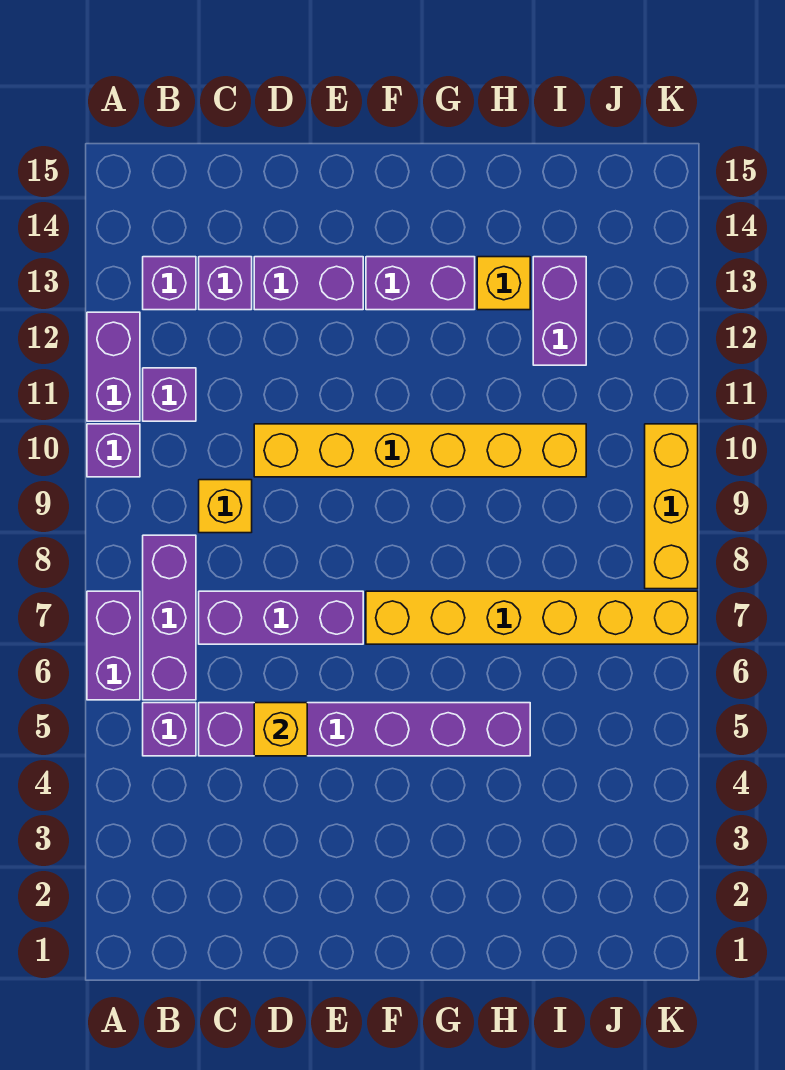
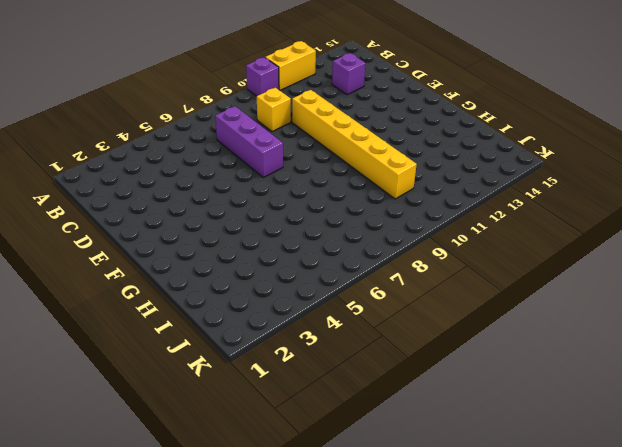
yellow 1x2 brick [265,41,316,90] -> purple 1x2 brick [87,312,140,421]
none -> purple 1x2 brick [87,591,140,700]
none -> purple 1x1 brick [143,703,196,756]
none -> purple 1x3 brick [143,535,196,700]

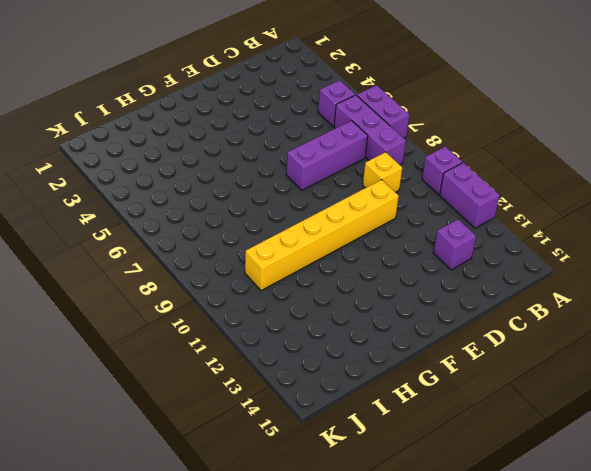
none -> purple 1x1 brick [143,368,196,421]
none -> purple 1x1 brick [143,257,196,310]
none -> purple 1x6 brick [199,703,530,756]

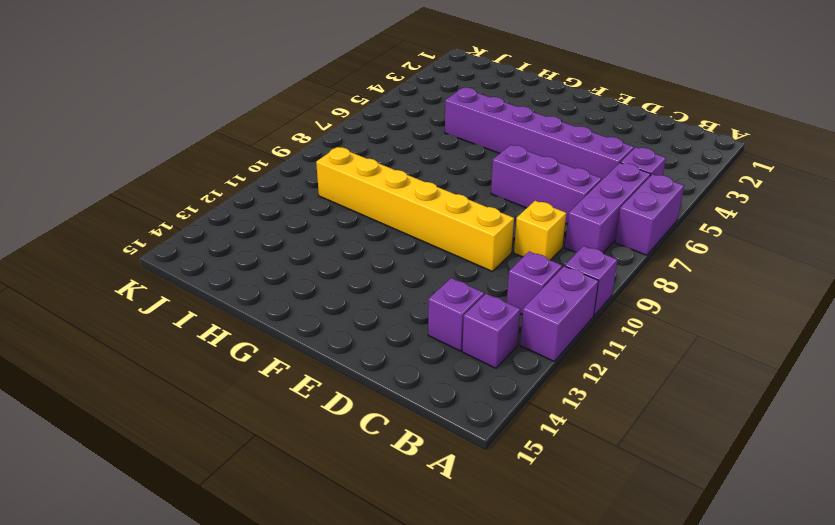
none -> purple 1x2 brick [254,257,363,310]
none -> yellow 1x6 brick [366,591,698,644]
none -> purple 1x2 brick [366,257,475,310]

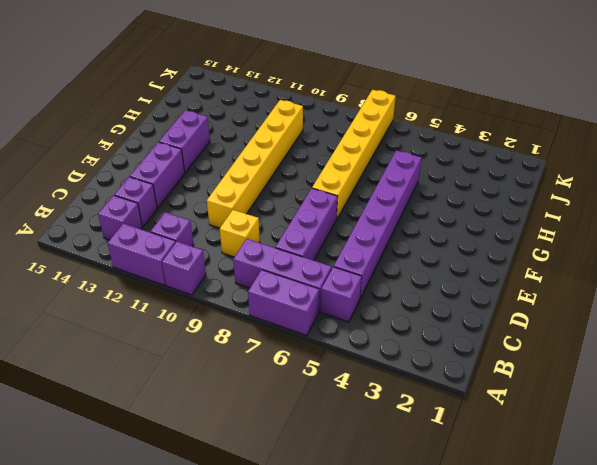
none -> yellow 1x1 brick [477,257,530,310]
none -> purple 1x2 brick [533,257,586,365]
none -> yellow 1x3 brick [645,424,698,589]

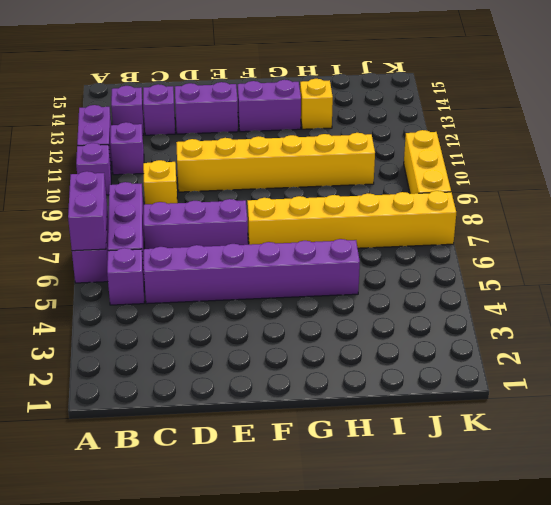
purple 1x2 brick [68,171,107,251] -> purple 1x2 brick moved to [533,257,586,365]
none -> yellow 1x1 brick [254,703,307,756]

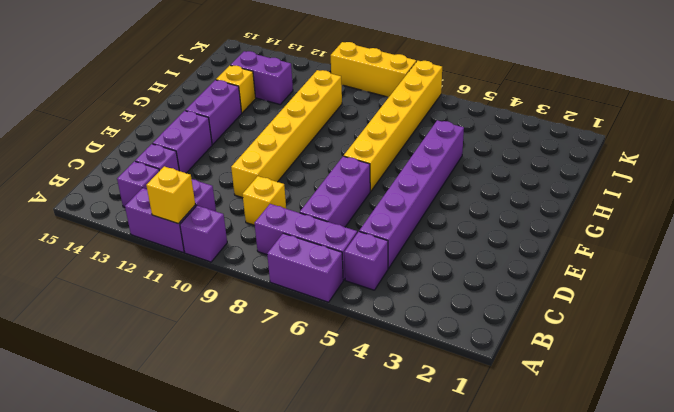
yellow 1x1 brick [146,166,195,224] -> yellow 1x1 brick moved to [254,703,307,756]

